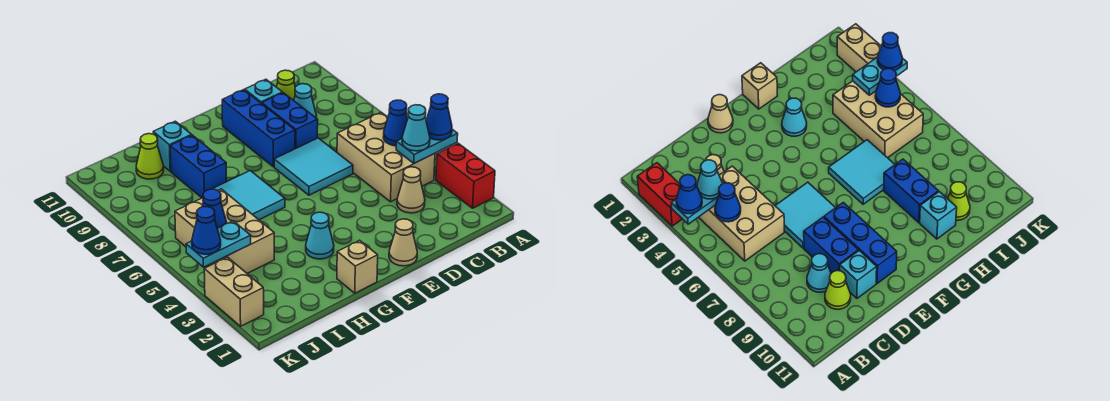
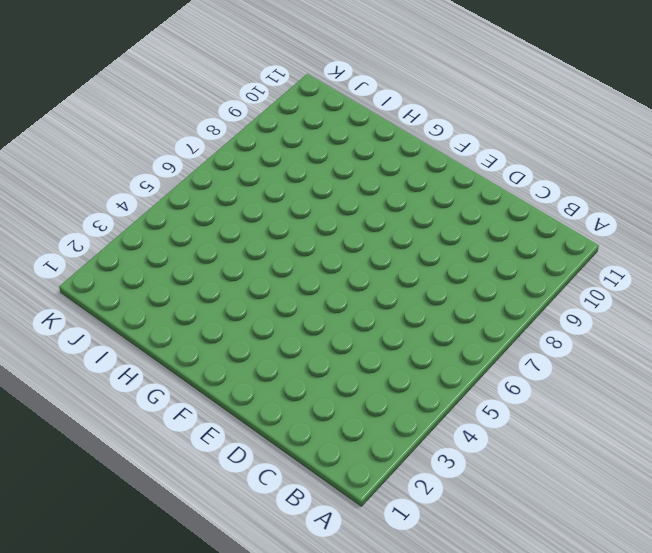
none -> red 1x2 brick [436,143,495,208]
none -> tan 2x3 brick [337,112,435,202]
none -> tan 1x1 cone [397,167,425,213]

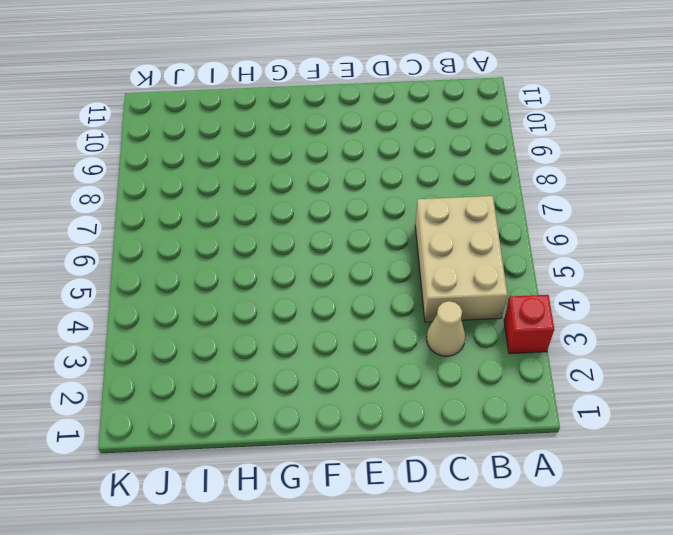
red 1x1 brick [504,295,554,354] -> red 1x2 brick [436,143,495,208]
none -> cyan 1x1 cone [294,84,317,118]
none -> lime 1x1 cone [277,70,295,100]
none -> cyan 2x2 tile [274,138,353,195]

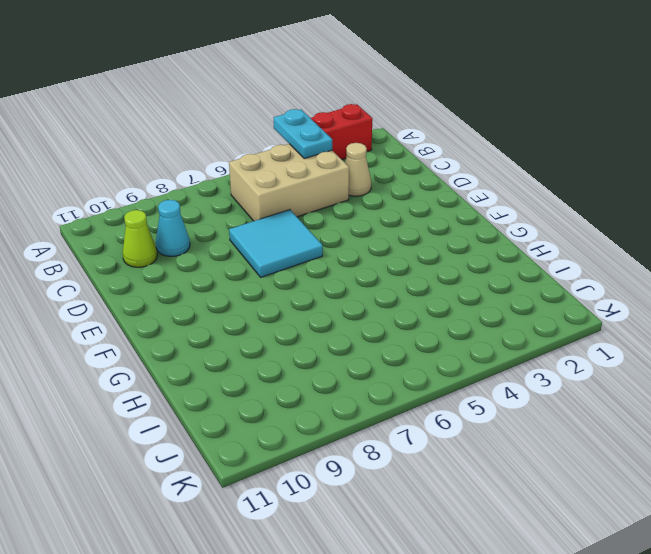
none -> blue 1x2 brick [262,93,318,149]
none -> cyan 1x1 brick [245,79,282,104]
none -> tan 1x1 cone [389,219,417,266]

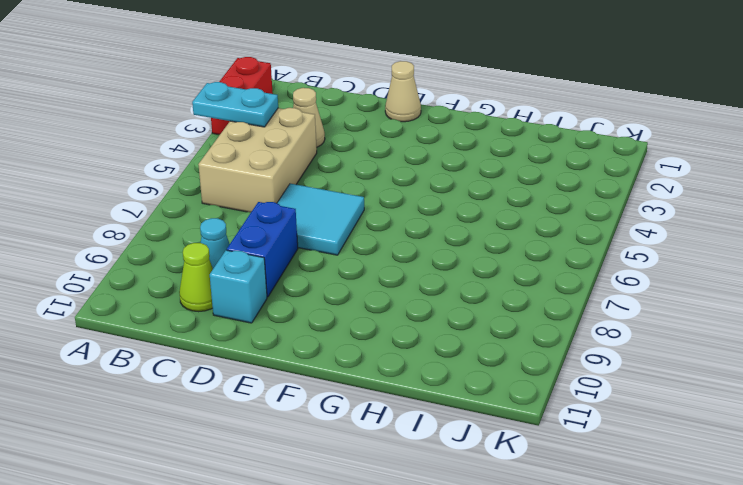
none -> blue 1x3 brick [222,90,295,167]
none -> tan 1x1 brick [337,240,378,293]
none -> cyan 1x1 cone [306,212,334,259]

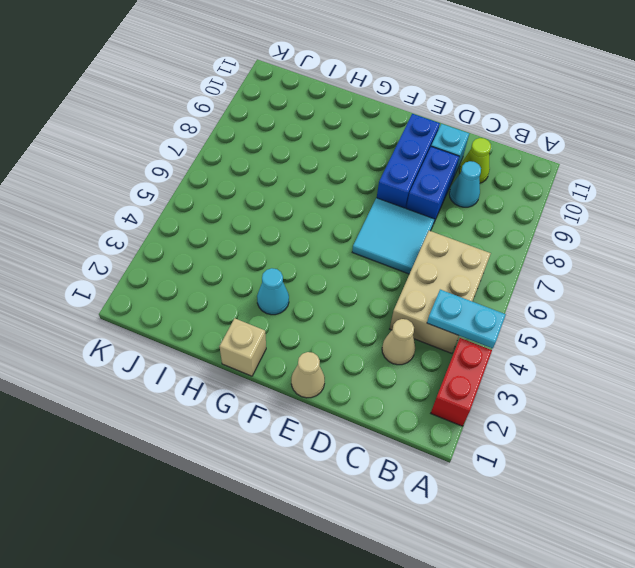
none -> cyan 2x2 tile [213,171,285,220]
none -> blue 1x2 brick [170,135,226,198]
none -> cyan 1x1 brick [153,121,191,171]

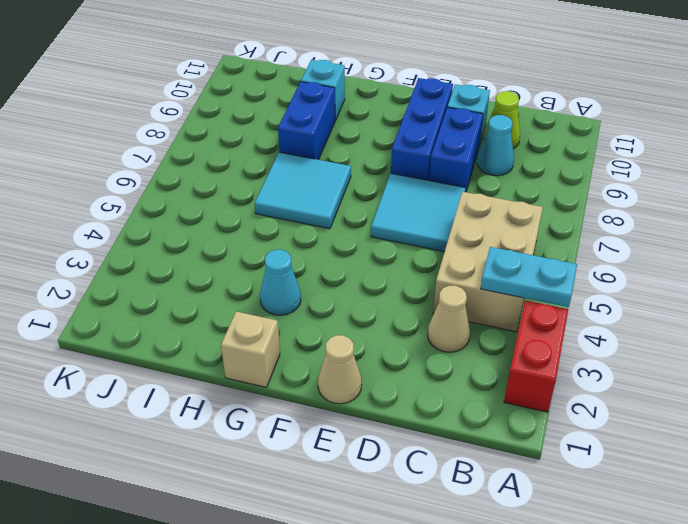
none -> tan 2x3 brick [175,189,274,273]
none -> lime 1x1 cone [136,134,164,179]
none -> tan 1x2 brick [204,257,264,326]

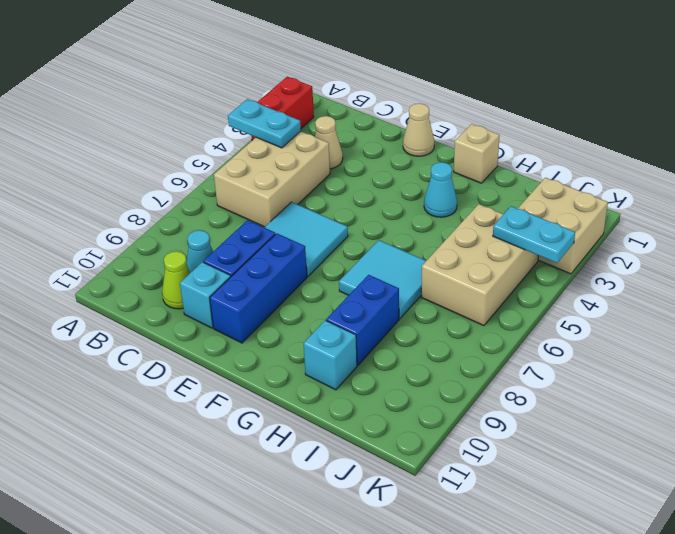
tan 2x2 brick [518,178,608,274] -> tan 1x2 brick [204,257,264,326]
none -> lime 1x1 cone [136,134,164,179]
none -> blue 1x1 cone [383,100,408,146]
none -> blue 1x1 cone [202,189,227,228]

